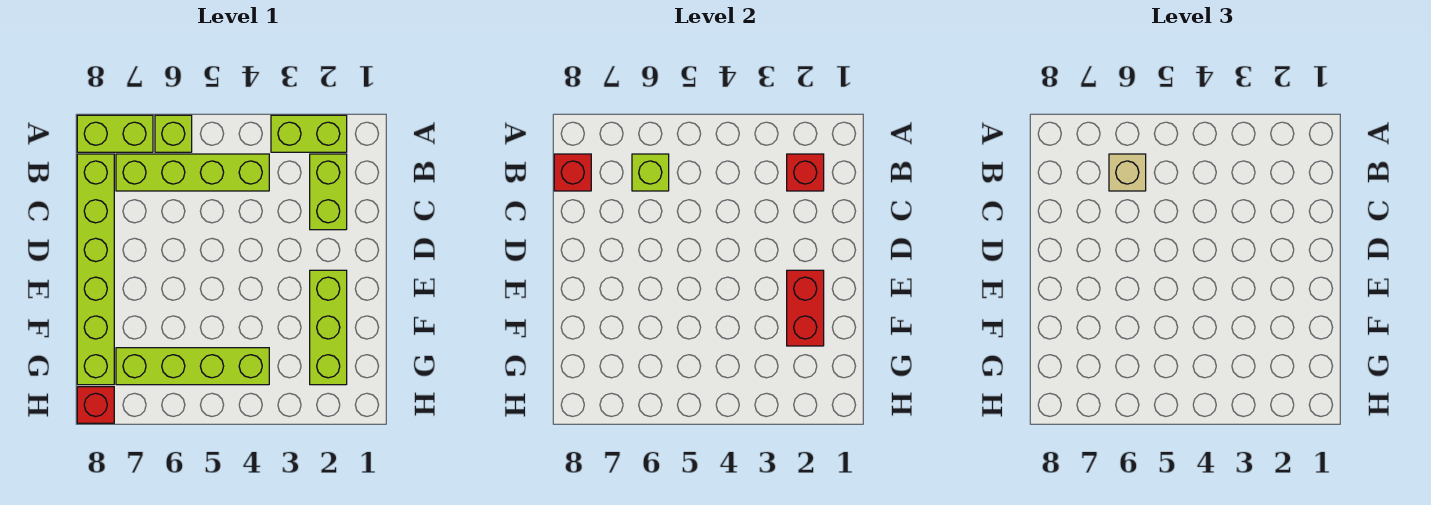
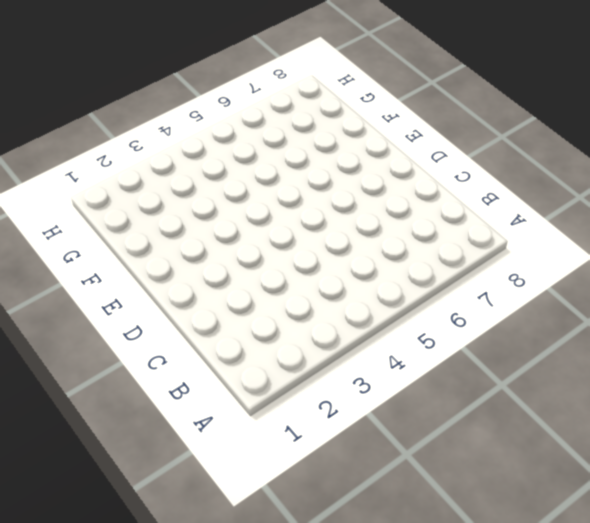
none -> lime 1x2 brick [271,115,347,152]
none -> lime 1x1 brick [155,115,192,152]
none -> lime 1x2 brick [77,115,153,152]

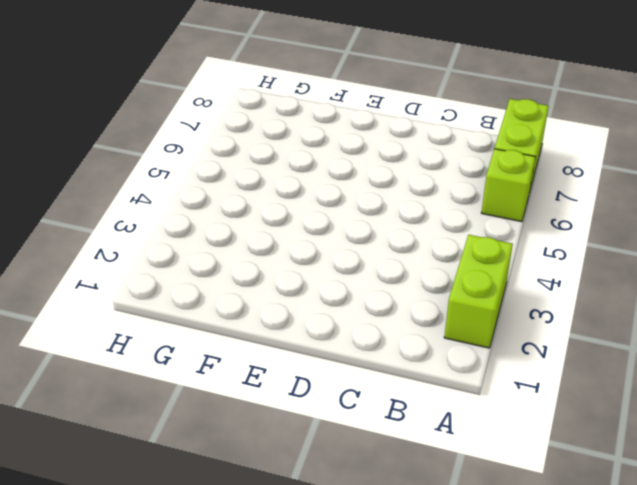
none -> lime 1x2 brick [310,154,347,230]
none -> lime 1x4 brick [116,154,269,191]
none -> lime 1x6 brick [77,154,114,385]

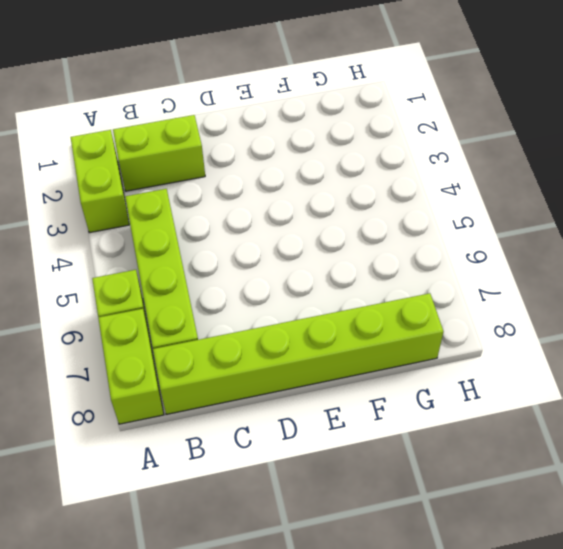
none -> lime 1x3 brick [310,270,347,385]
none -> lime 1x4 brick [116,348,269,385]
none -> red 1x1 brick [77,387,114,423]

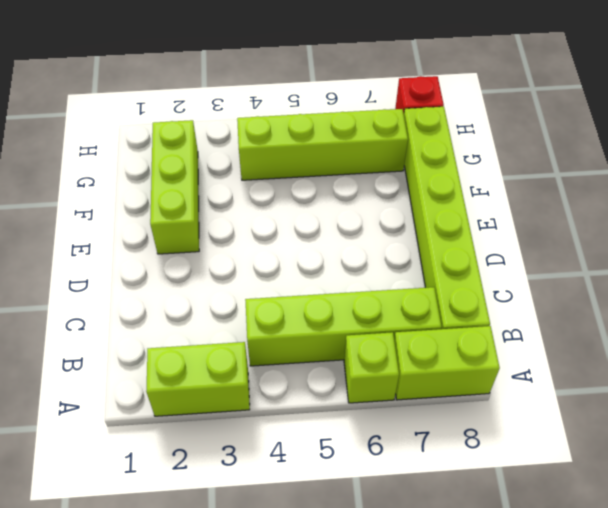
none -> lime 1x2 brick [310,154,347,230]
none -> red 1x1 brick [787,154,824,191]
none -> lime 1x1 brick [632,154,669,191]

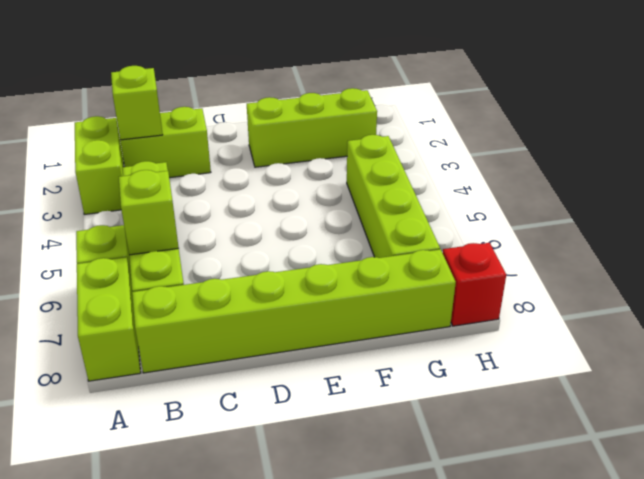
lime 1x1 brick [111,66,163,140] -> red 1x1 brick [787,154,824,191]
none -> red 1x1 brick [554,154,591,191]
none -> red 1x2 brick [787,270,824,346]
none -> tan 1x1 brick [1109,154,1146,191]

